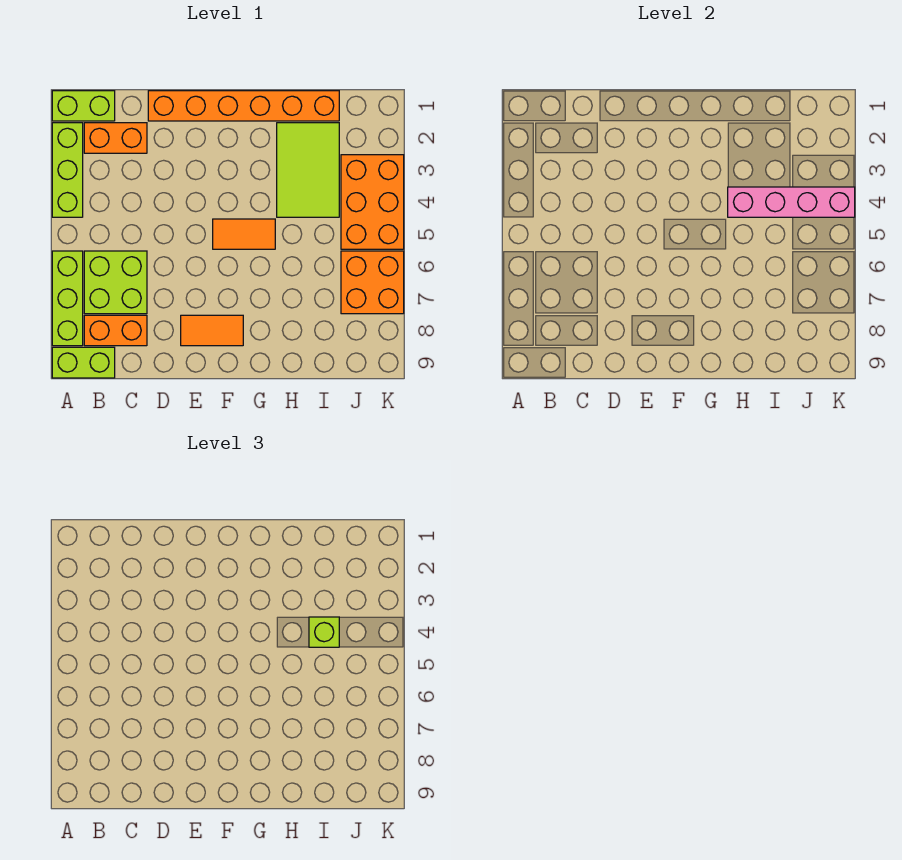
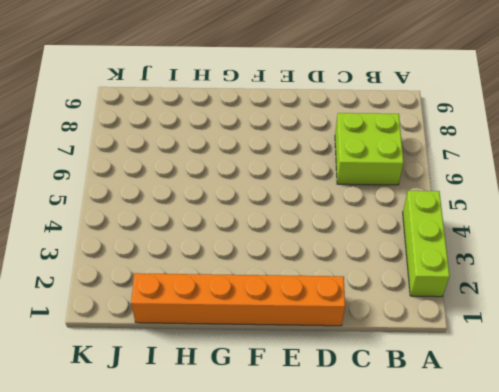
none -> lime 1x2 brick [52,91,115,121]
none -> lime 1x3 brick [52,251,83,346]
none -> lime 1x2 brick [52,347,115,378]

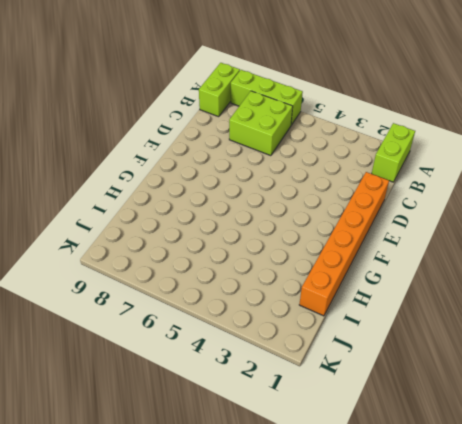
none -> lime 1x3 brick [52,123,83,217]
none -> orange 1x2 brick [84,123,147,153]
none -> orange 1x2 brick [84,315,147,346]

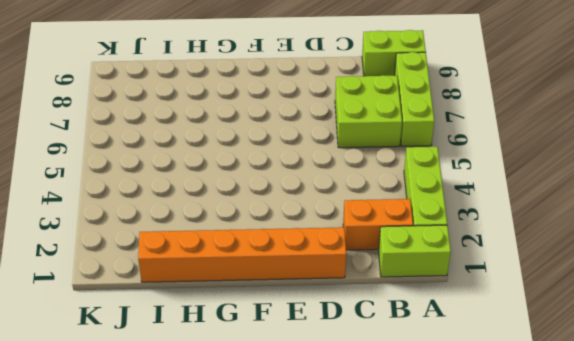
none -> orange 1x2 brick [84,315,147,346]
none -> orange 1x2 tile [181,315,243,346]
none -> orange 1x2 tile [213,219,275,249]

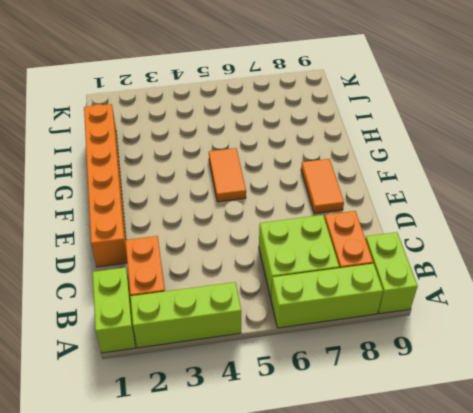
none -> lime 2x3 tile [277,123,339,217]
none -> orange 2x3 brick [341,155,404,249]
none -> orange 2x2 brick [341,251,404,314]

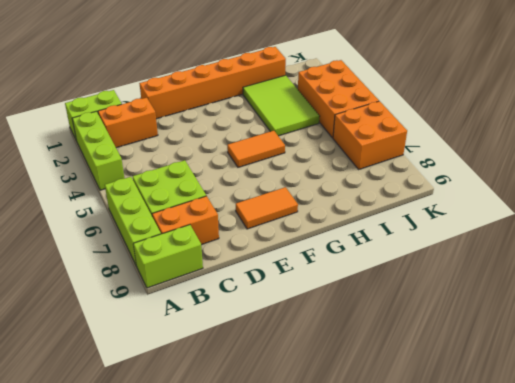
none -> pink 1x4 brick [728,187,855,217]
none -> lime 1x1 brick [309,617,339,647]

